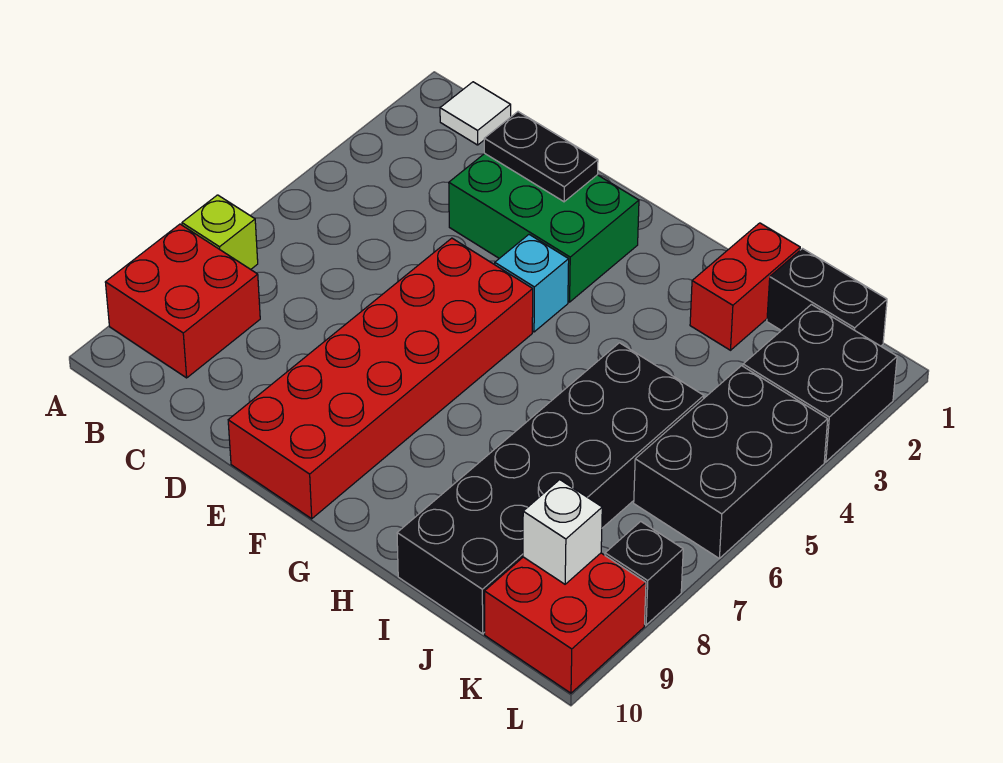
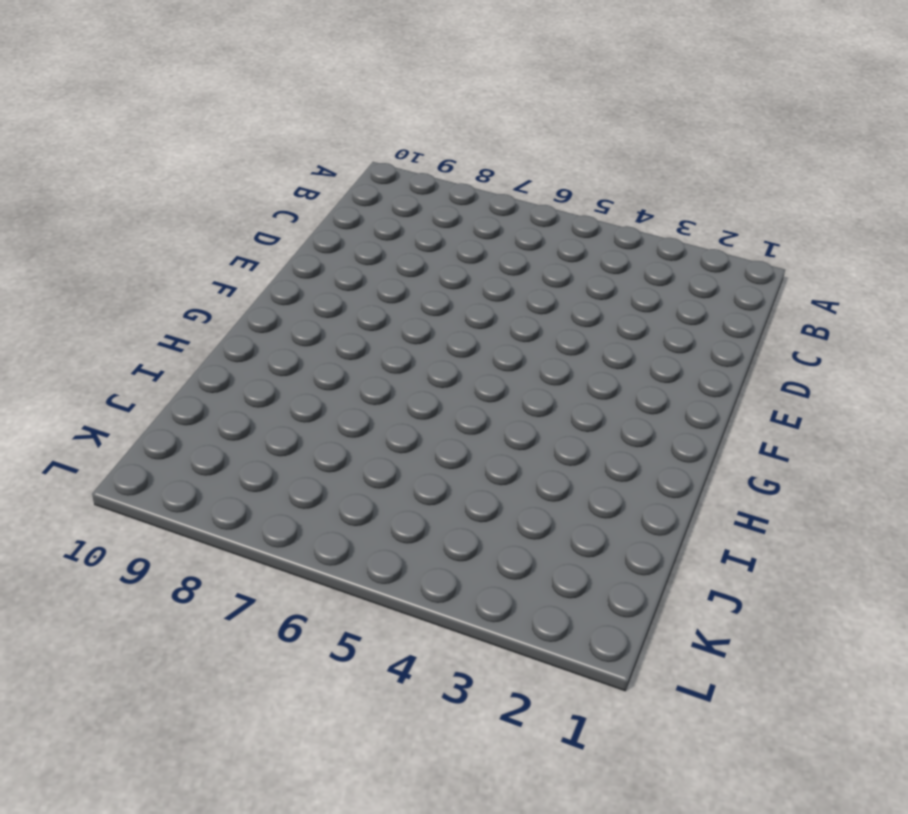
none -> lime 1x1 brick [182,195,258,269]
none -> red 2x2 brick [105,224,260,378]
none -> white 1x1 tile [440,82,511,145]

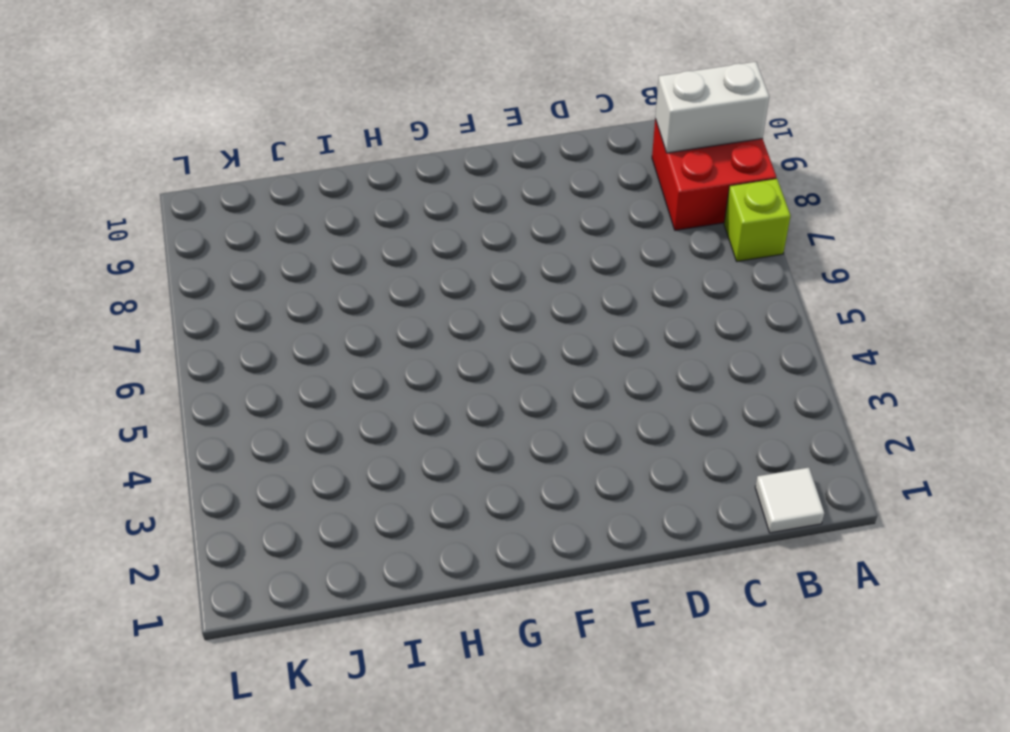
white 1x2 brick [655,62,769,153] -> none
none -> green 2x3 brick [449,154,639,302]
none -> red 2x6 brick [228,238,533,519]
none -> cyan 1x1 brick [495,235,569,332]

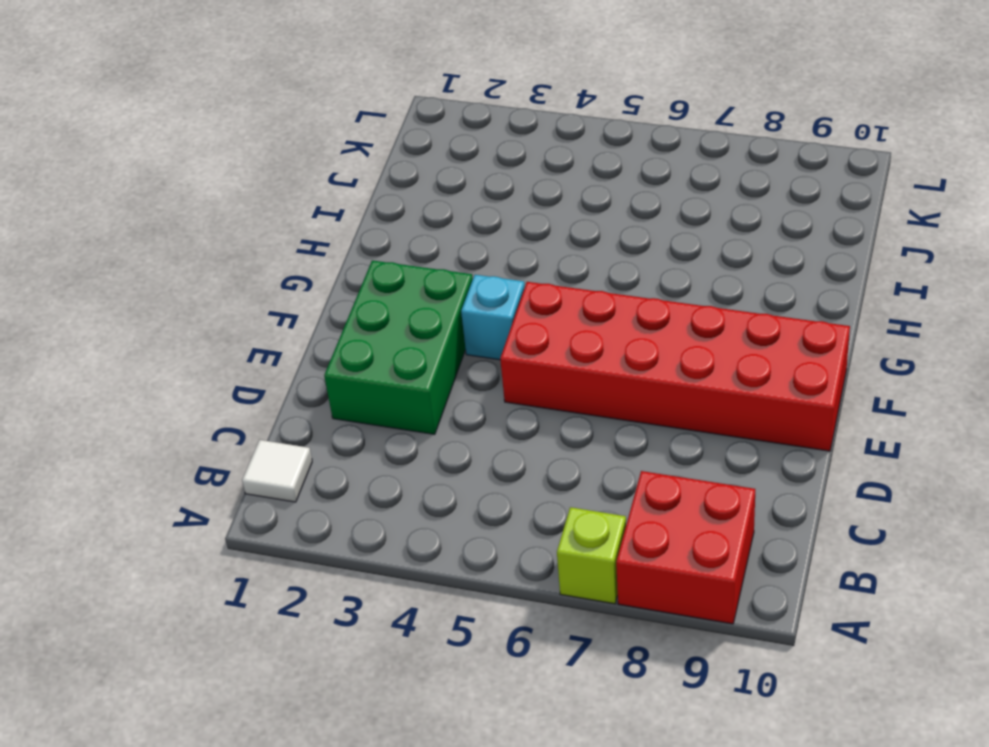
none -> red 1x2 brick [690,223,800,350]
none -> black 2x6 brick [397,343,704,634]
none -> black 1x2 brick [767,249,887,346]

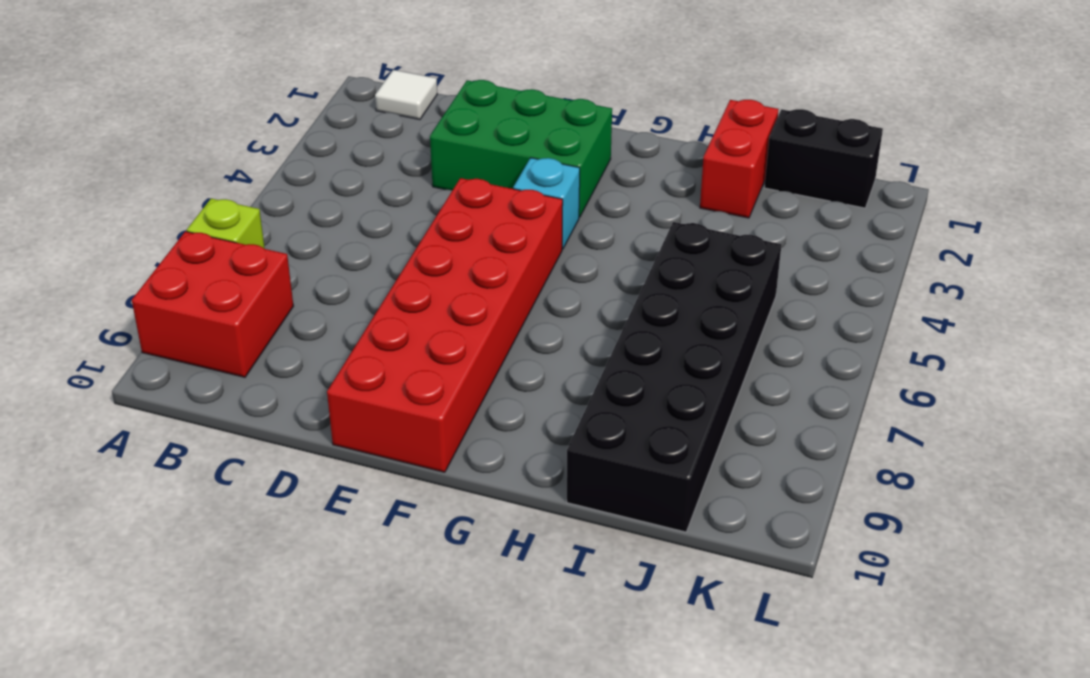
none -> black 2x2 brick [743,304,897,462]
none -> black 2x3 brick [634,366,828,558]
none -> red 2x2 brick [485,553,646,693]

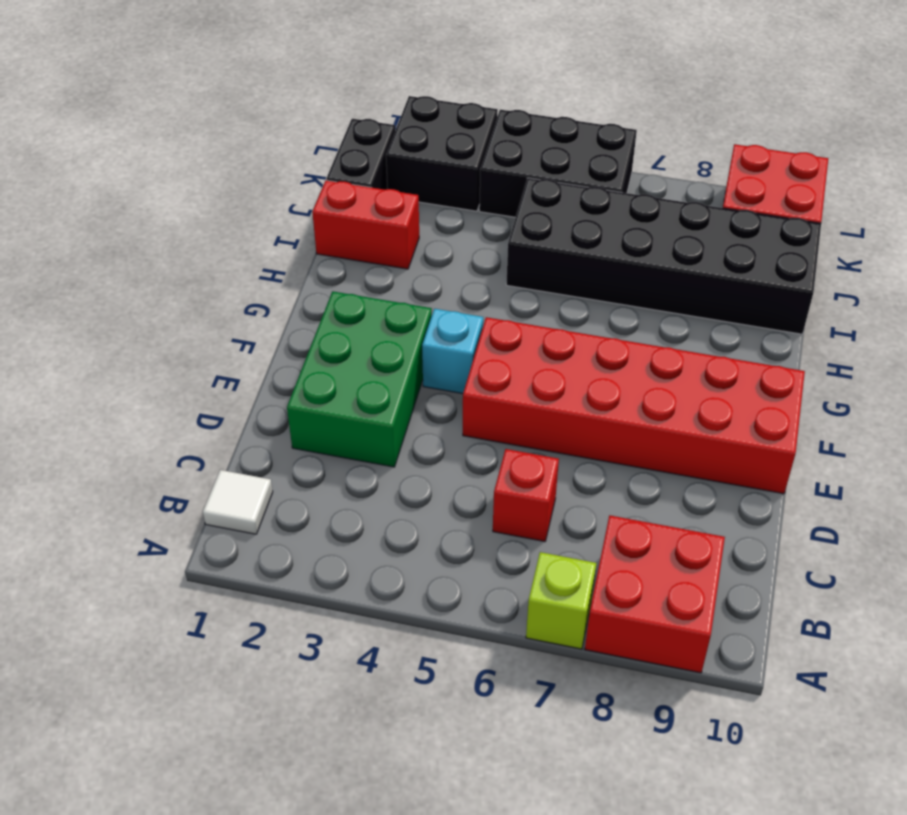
red 1x1 brick [493,449,559,541] -> none
none -> black 1x1 brick [605,521,683,625]
none -> black 1x2 plate [484,112,598,202]
none -> white 1x1 brick [523,480,602,584]

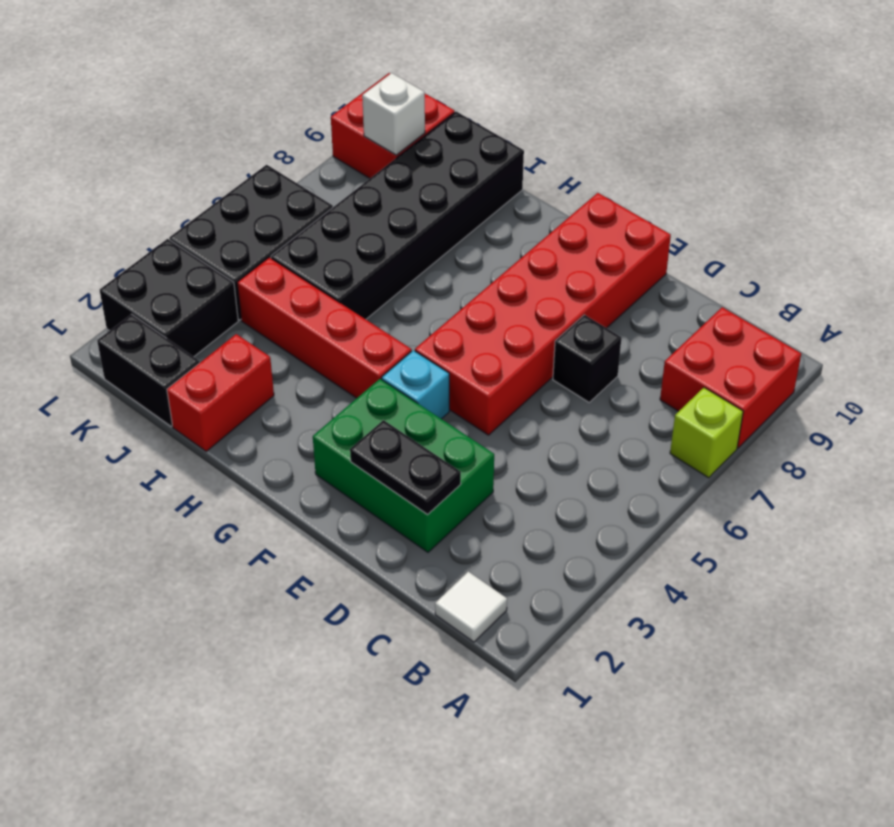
black 1x1 brick [553,315,621,402] -> black 1x1 brick moved to [605,521,683,625]
red 1x4 brick [237,257,412,398] -> none

